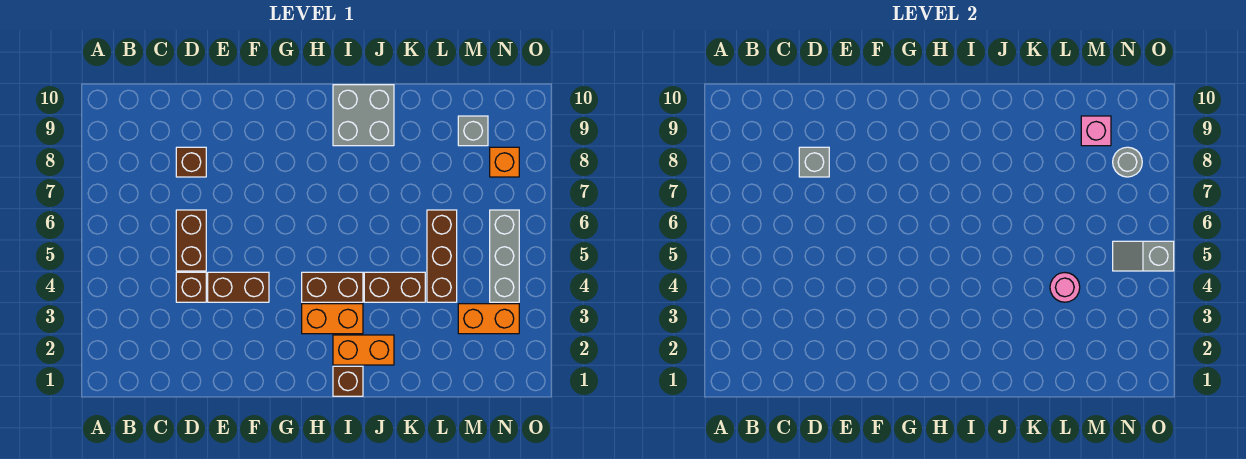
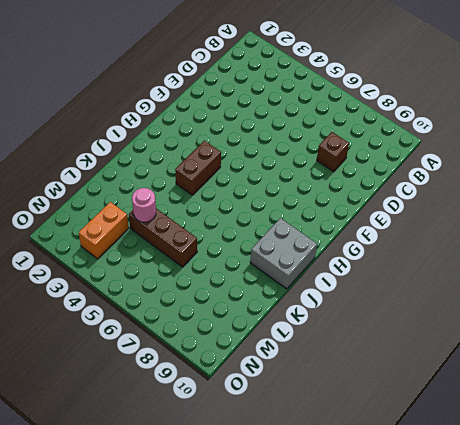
none -> brown 1x1 brick [176,272,206,302]
none -> brown 1x2 brick [176,210,206,271]
none -> brown 1x2 brick [208,272,269,302]

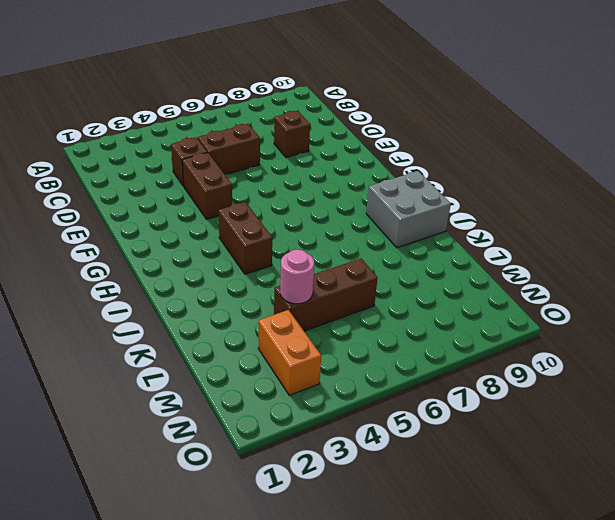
none -> orange 1x2 brick [302,304,363,334]
none -> brown 1x1 brick [333,366,363,396]
none -> orange 1x2 brick [333,335,394,365]

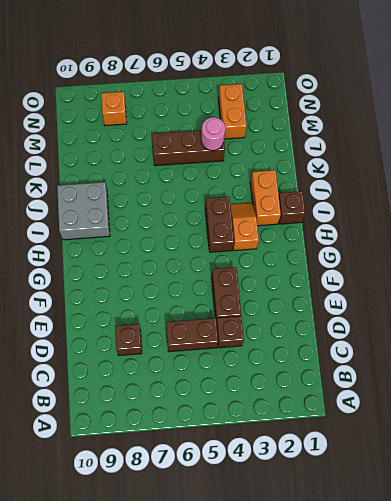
orange 1x2 slope [230,203,259,250] -> orange 1x2 brick [302,304,363,334]
none -> brown 1x2 brick [364,272,425,302]
none -> grey 1x1 brick [458,116,488,146]
none -> grey 1x3 brick [490,210,519,302]

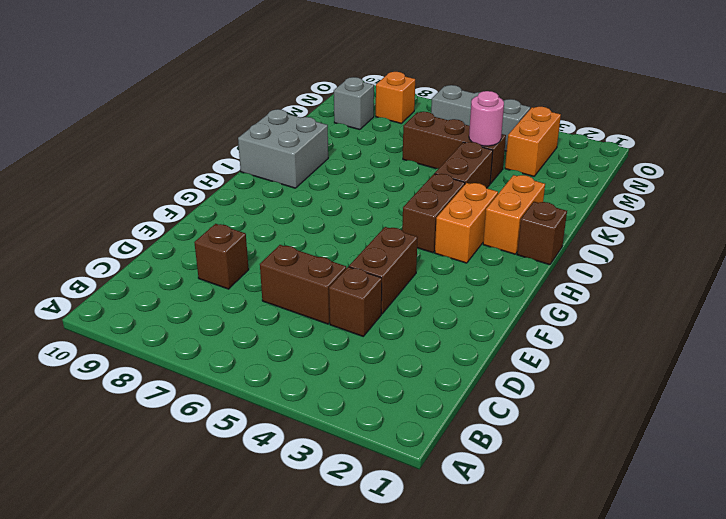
none -> grey 1x1 brick [799,147,829,177]
none -> pink 1x1 brick [1081,116,1111,146]
none -> grey 1x2 slope [1113,241,1174,271]

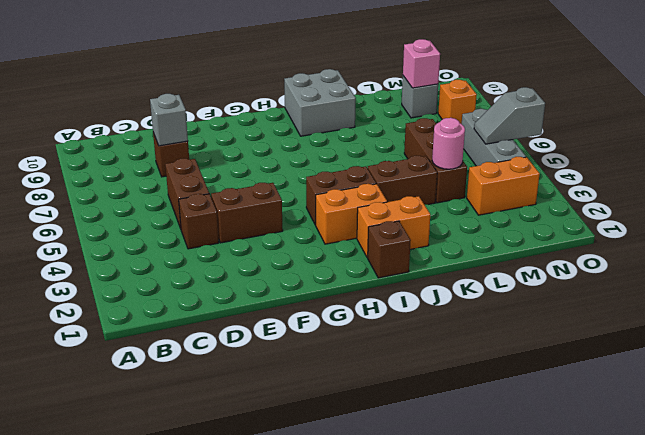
none -> grey 1x1 round brick [1113,147,1142,177]

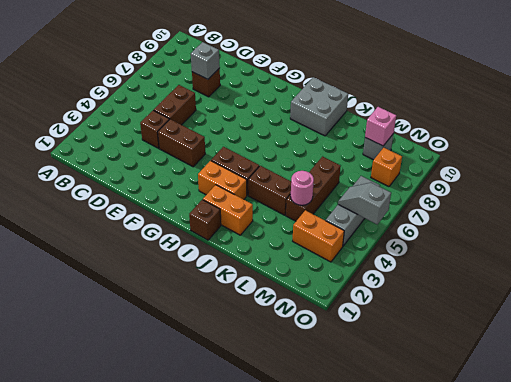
none -> grey 1x1 round brick [1113,147,1142,177]

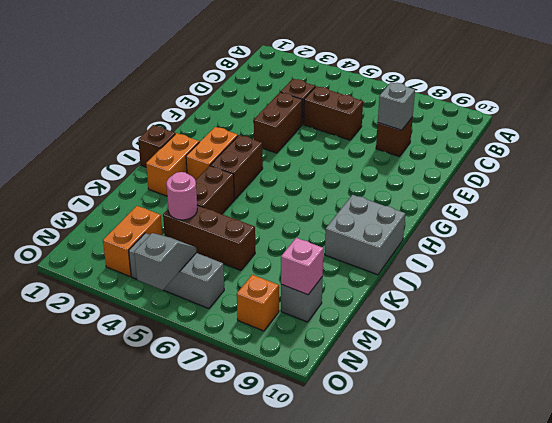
none -> grey 1x1 round brick [1113,147,1142,177]

